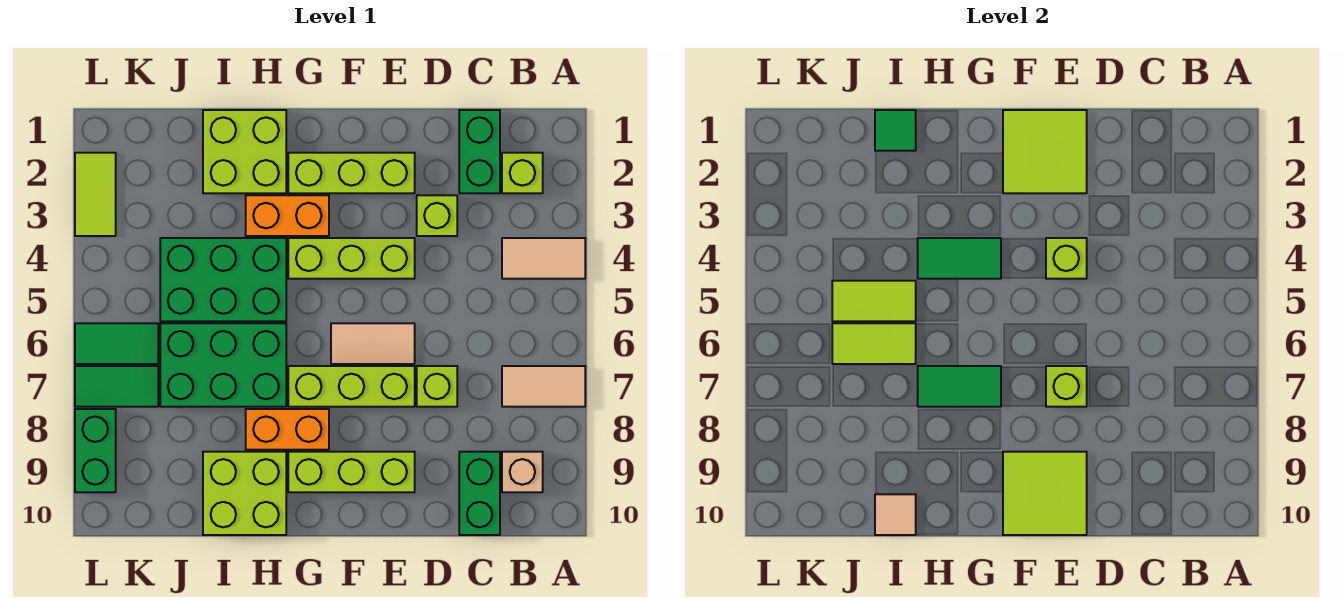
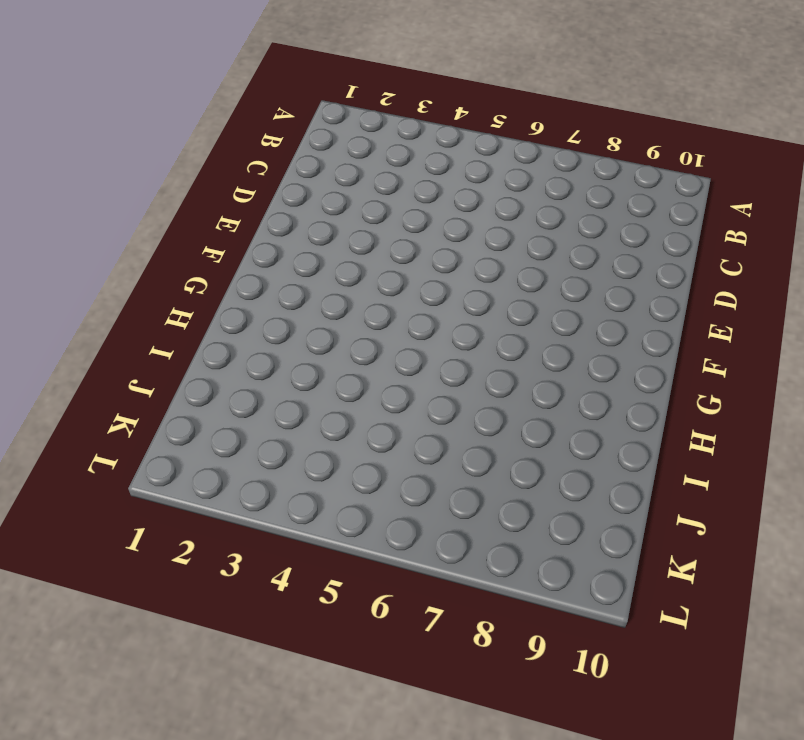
none -> tan 1x2 tile [502,238,585,279]
none -> tan 1x2 tile [502,366,585,407]
none -> lime 1x1 brick [502,153,543,193]
none -> tan 1x1 brick [502,452,543,492]

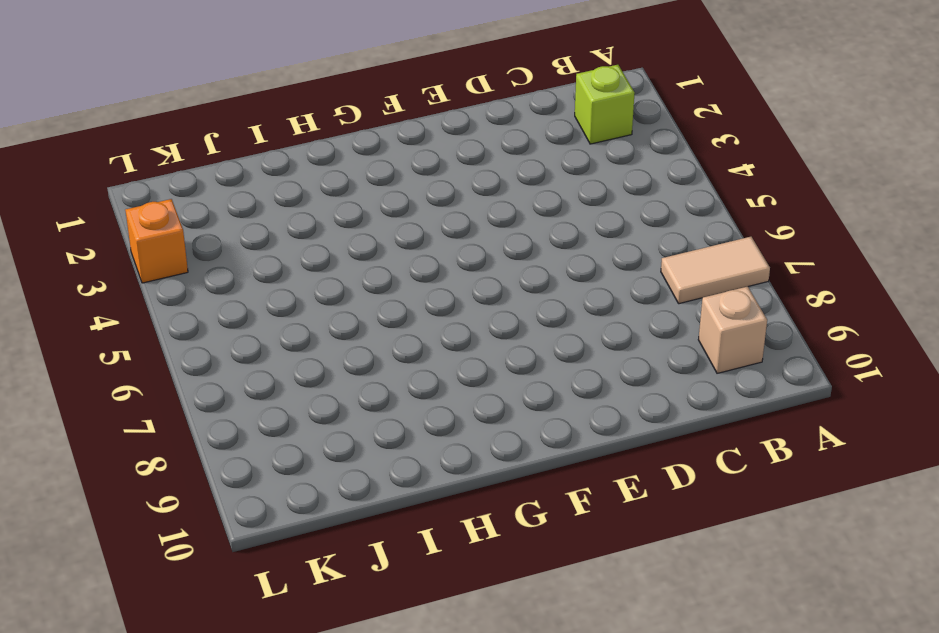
orange 1x1 brick [125,199,188,283] -> lime 1x2 tile [75,153,116,236]
none -> tan 1x2 tile [502,238,585,279]
none -> green 1x2 brick [459,110,500,193]
none -> green 1x2 brick [459,452,500,535]
none -> lime 1x1 brick [417,195,457,236]

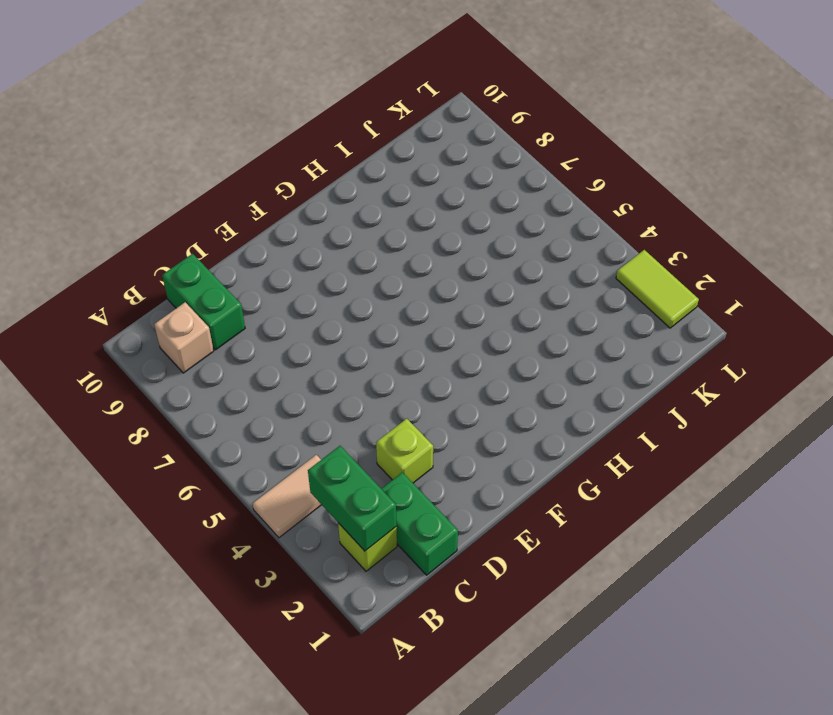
green 1x2 brick [308,446,397,551] -> green 1x2 brick moved to [75,409,116,492]
none -> tan 1x2 tile [502,366,585,407]
none -> lime 1x1 brick [417,366,457,407]
none -> lime 1x3 brick [288,153,415,193]
none -> lime 1x3 brick [288,238,415,279]

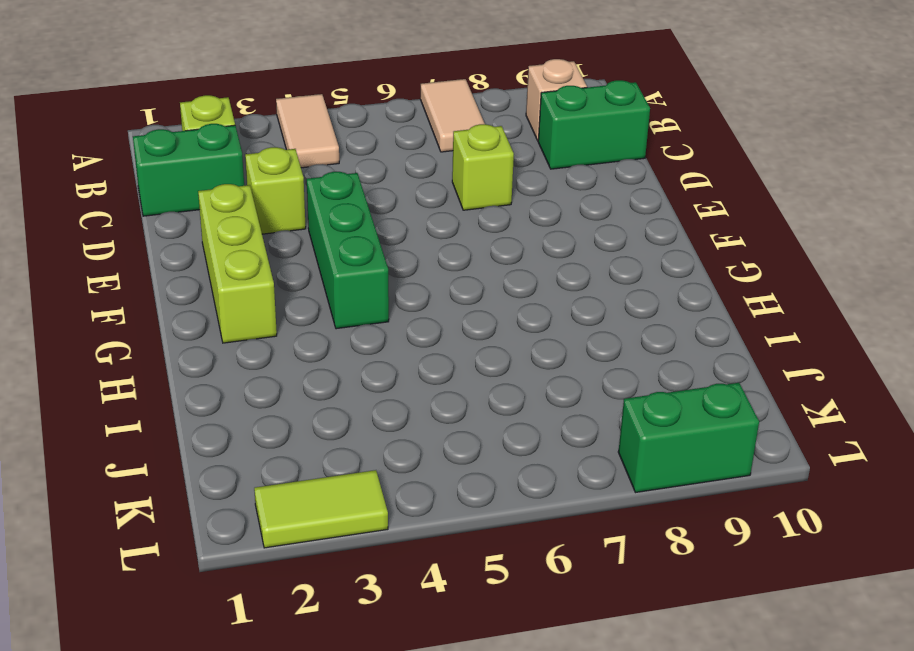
green 1x3 brick [307,172,389,329] -> lime 1x3 brick [288,238,415,279]
none -> tan 1x2 tile [331,323,415,364]
none -> lime 1x3 brick [288,366,415,407]
none -> lime 1x3 brick [288,452,415,492]
none -> orange 1x2 brick [246,195,329,236]

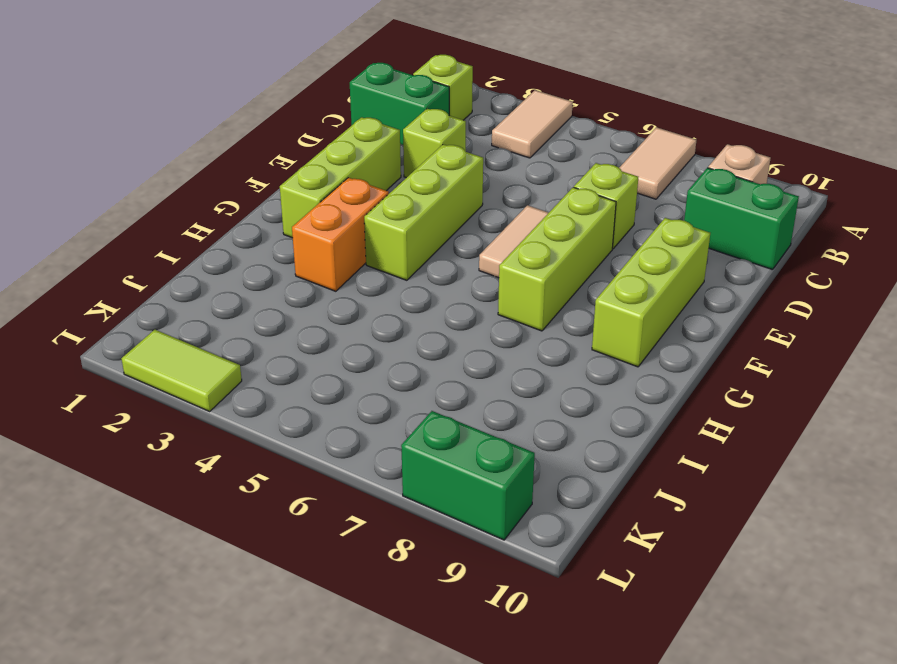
none -> orange 1x2 brick [246,409,329,450]
none -> lime 2x2 brick [203,110,286,193]
none -> green 2x3 brick [160,238,286,321]
none -> green 2x3 brick [160,323,286,407]

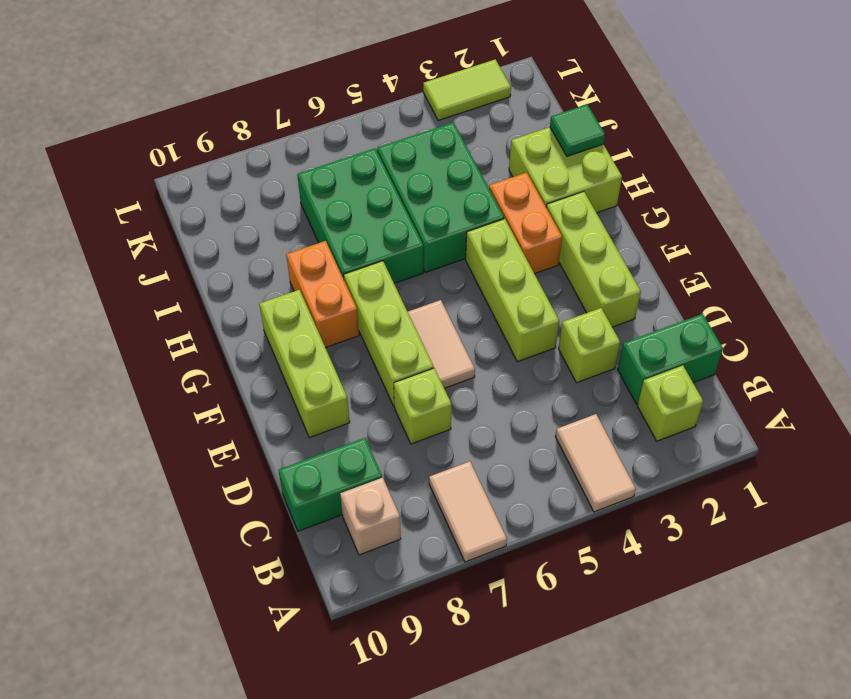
none -> lime 2x2 brick [203,452,286,535]
none -> green 1x2 tile [75,323,158,364]
none -> green 1x2 tile [75,366,158,407]
none -> green 1x2 brick [75,409,116,492]

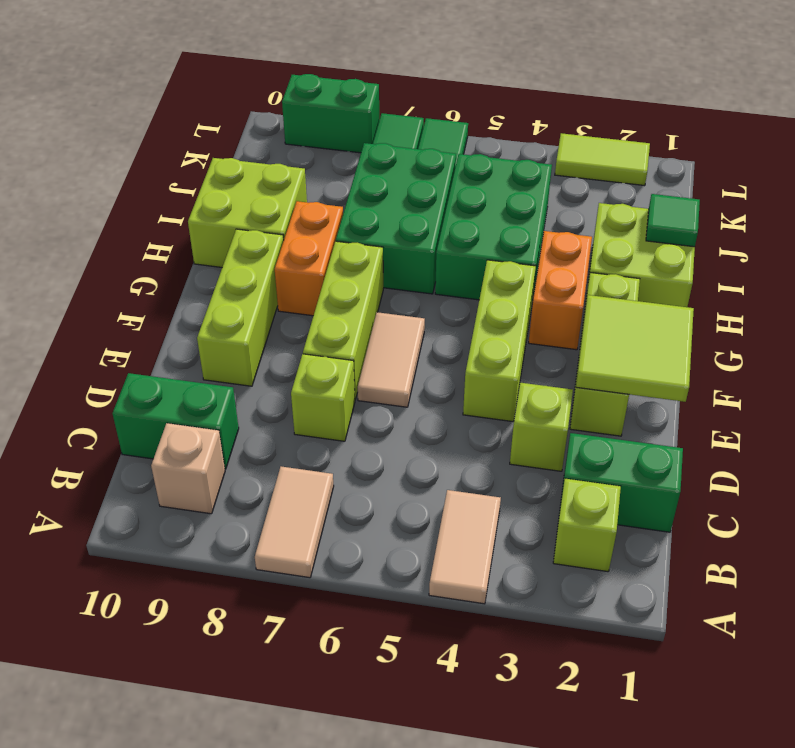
none -> lime 1x1 brick [1046,238,1087,279]
none -> lime 1x1 brick [1046,366,1087,407]
none -> lime 2x2 tile [1003,452,1087,535]
none -> green 1x2 tile [918,238,1001,279]

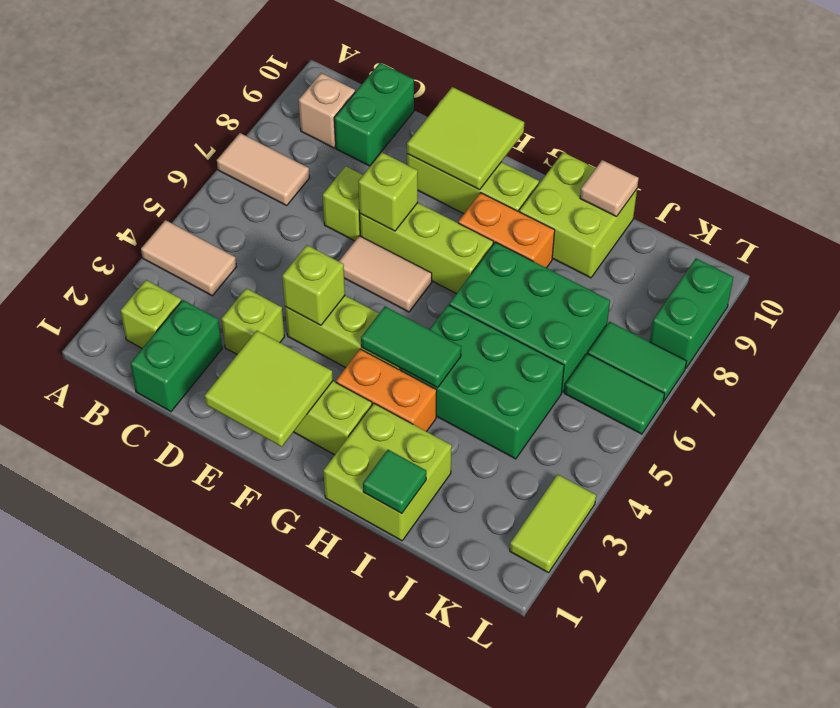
none -> green 1x2 tile [918,366,1001,407]
none -> lime 1x2 tile [832,281,916,321]
none -> lime 1x2 tile [832,323,916,364]

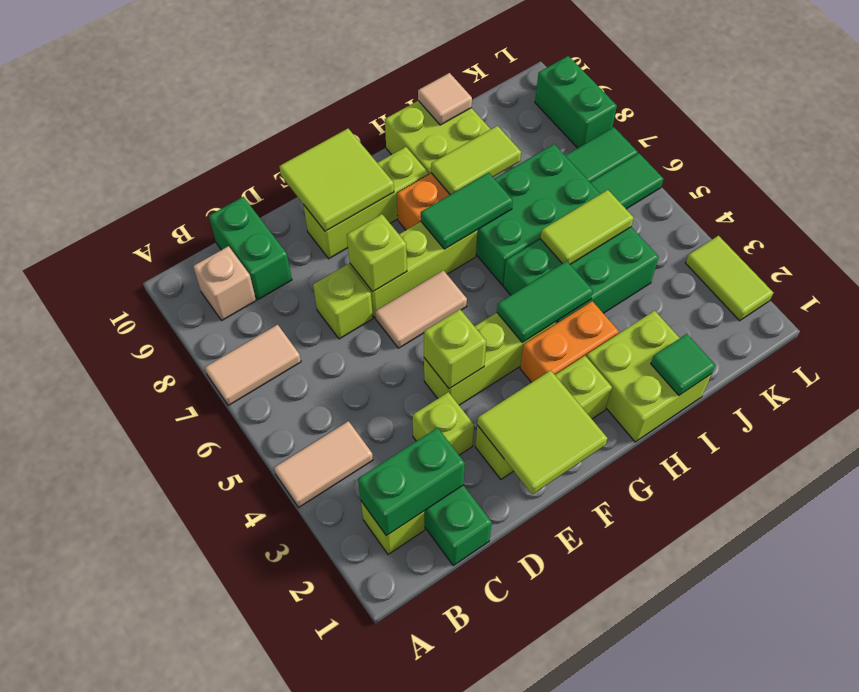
green 1x2 brick [358,428,465,536] -> none
lime 1x2 tile [431,126,521,195] -> lime 1x2 tile moved to [832,323,916,364]

